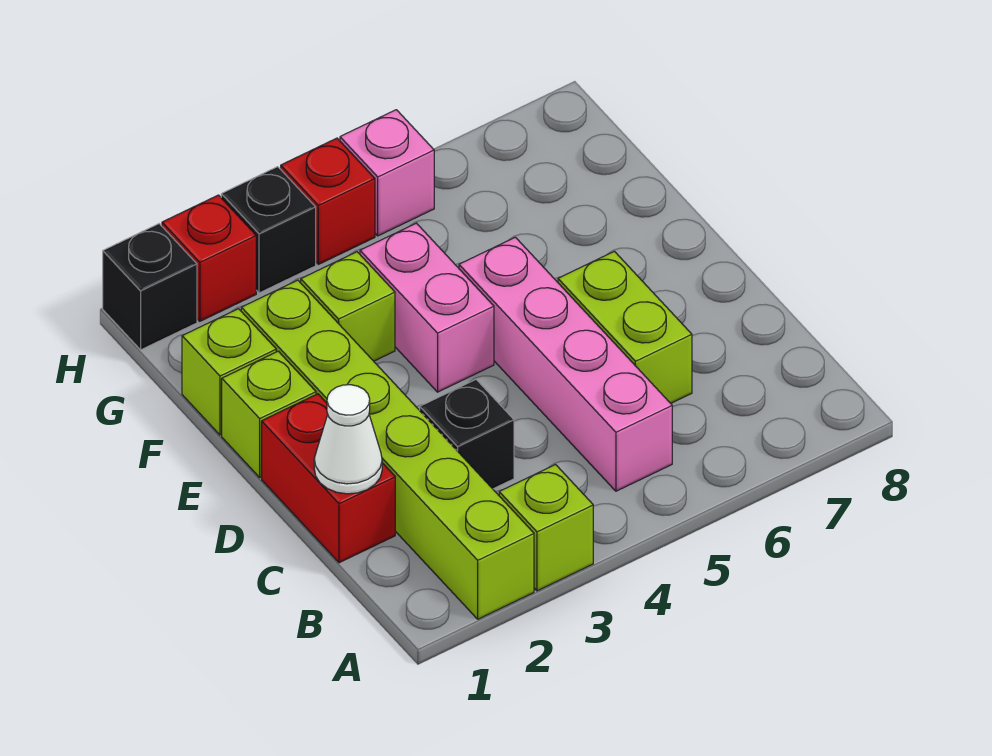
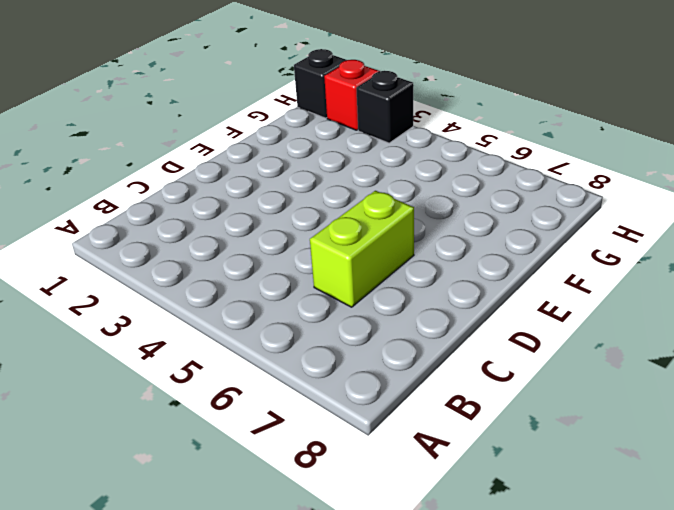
none -> lime 1x6 brick [241,280,534,619]
none -> lime 1x1 brick [499,465,593,591]
none -> pink 1x4 brick [459,237,672,491]

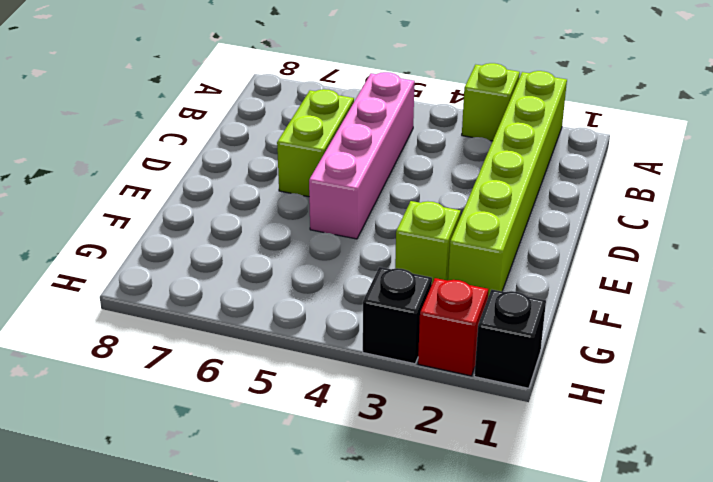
none -> red 1x2 brick [262,394,395,563]
none -> black 1x1 brick [420,380,514,489]
none -> lime 1x1 brick [222,351,316,477]

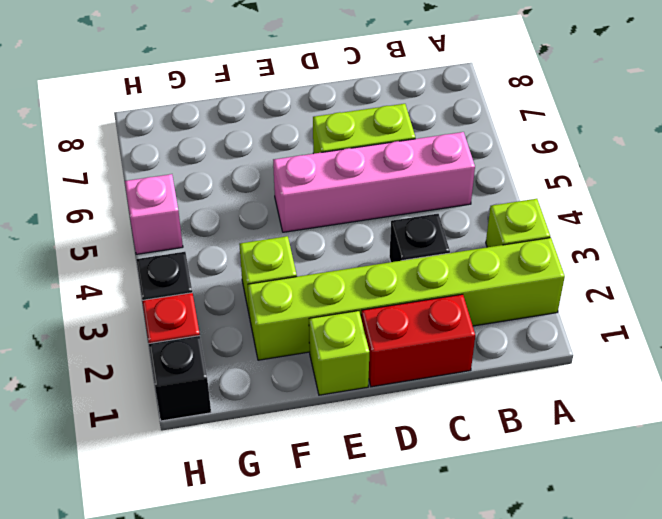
none -> pink 1x2 brick [360,223,494,392]
none -> lime 1x1 brick [182,309,276,435]
none -> red 1x1 brick [281,138,375,264]

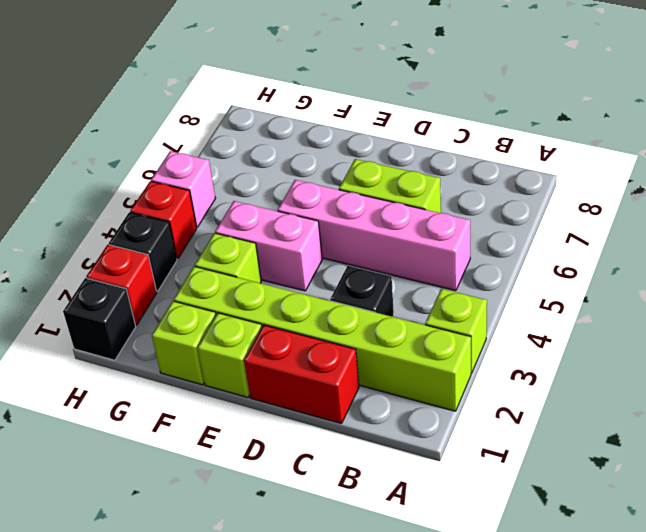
none -> white 1x1 cone [314,385,382,494]

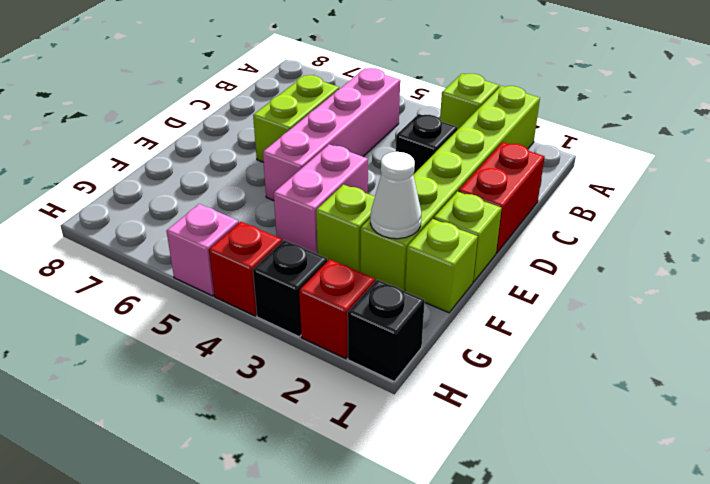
white 1x1 cone [370,152,421,239] -> white 1x1 cone moved to [314,385,382,494]

